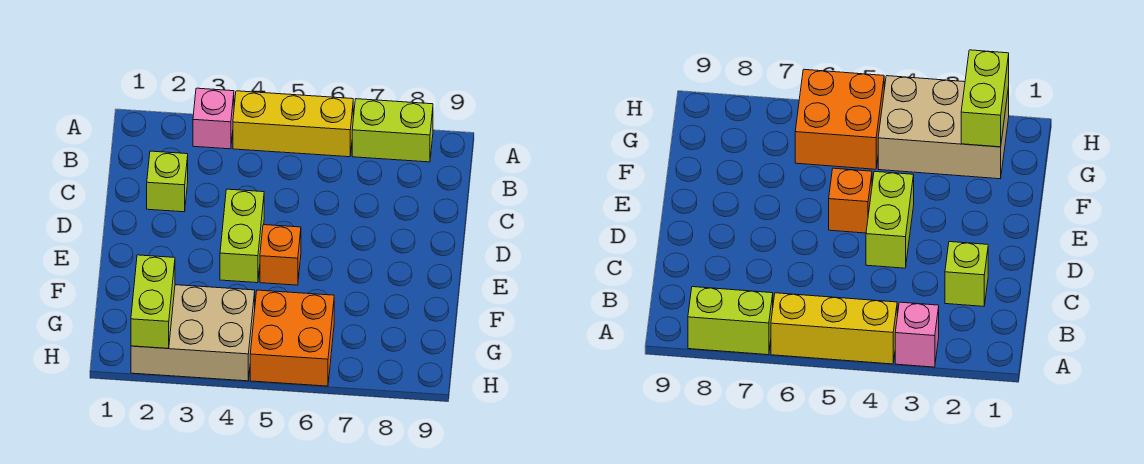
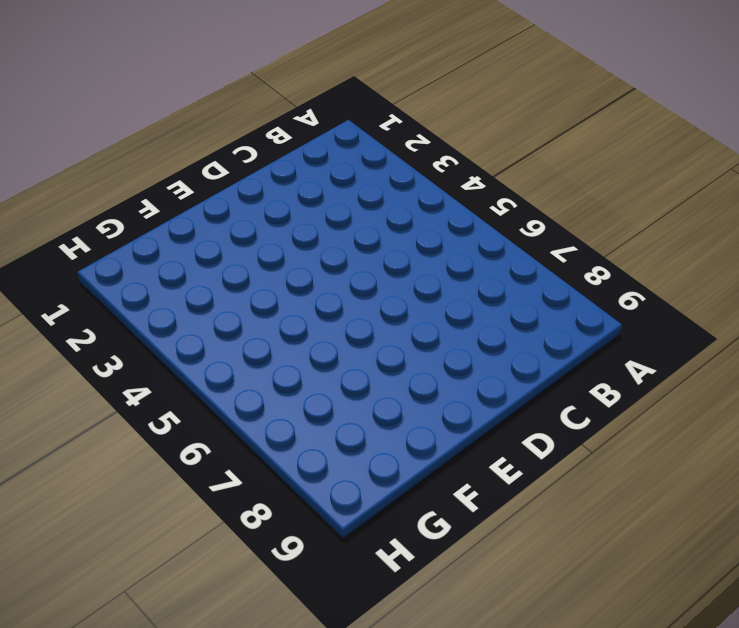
none -> pink 1x1 brick [193,88,234,149]
none -> yellow 1x3 brick [233,91,353,157]

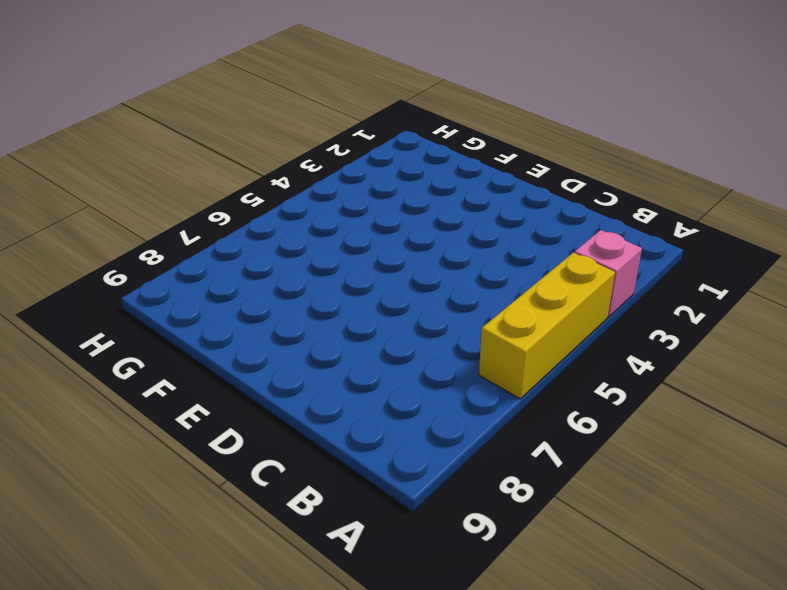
none -> lime 1x2 brick [352,99,433,162]
none -> lime 1x1 brick [147,151,188,212]

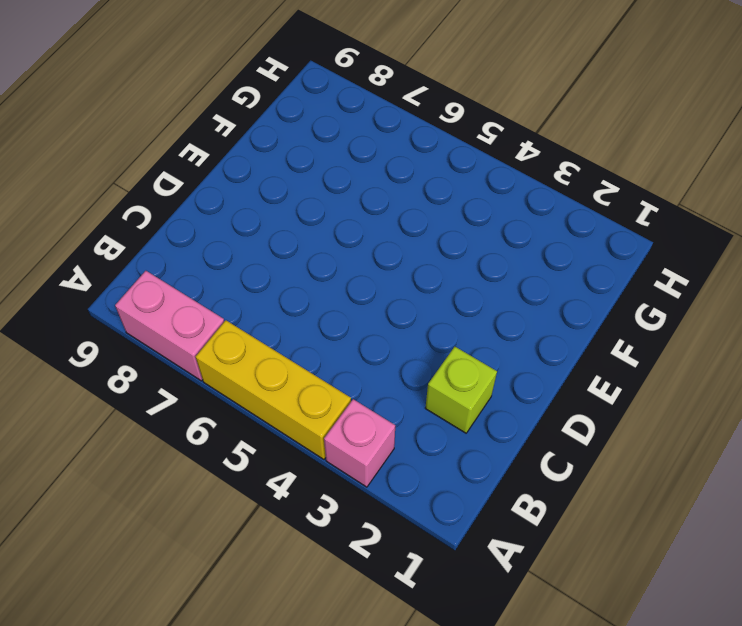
pink 1x2 brick [115,271,224,381] -> lime 1x2 brick [352,99,433,162]
none -> lime 1x2 brick [220,189,264,283]
none -> orange 1x1 brick [260,225,301,285]

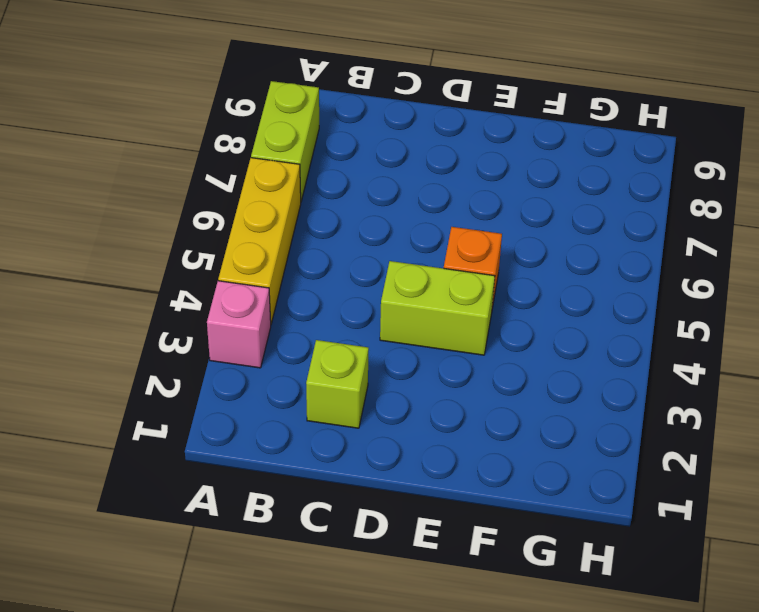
none -> tan 2x3 brick [131,285,255,381]
none -> orange 2x2 brick [250,290,334,386]

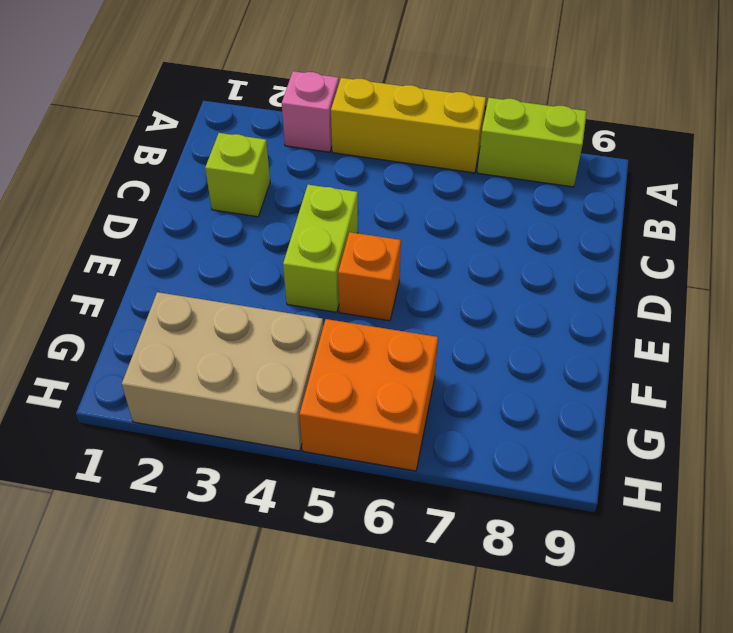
none -> lime 1x2 brick [131,255,175,348]

